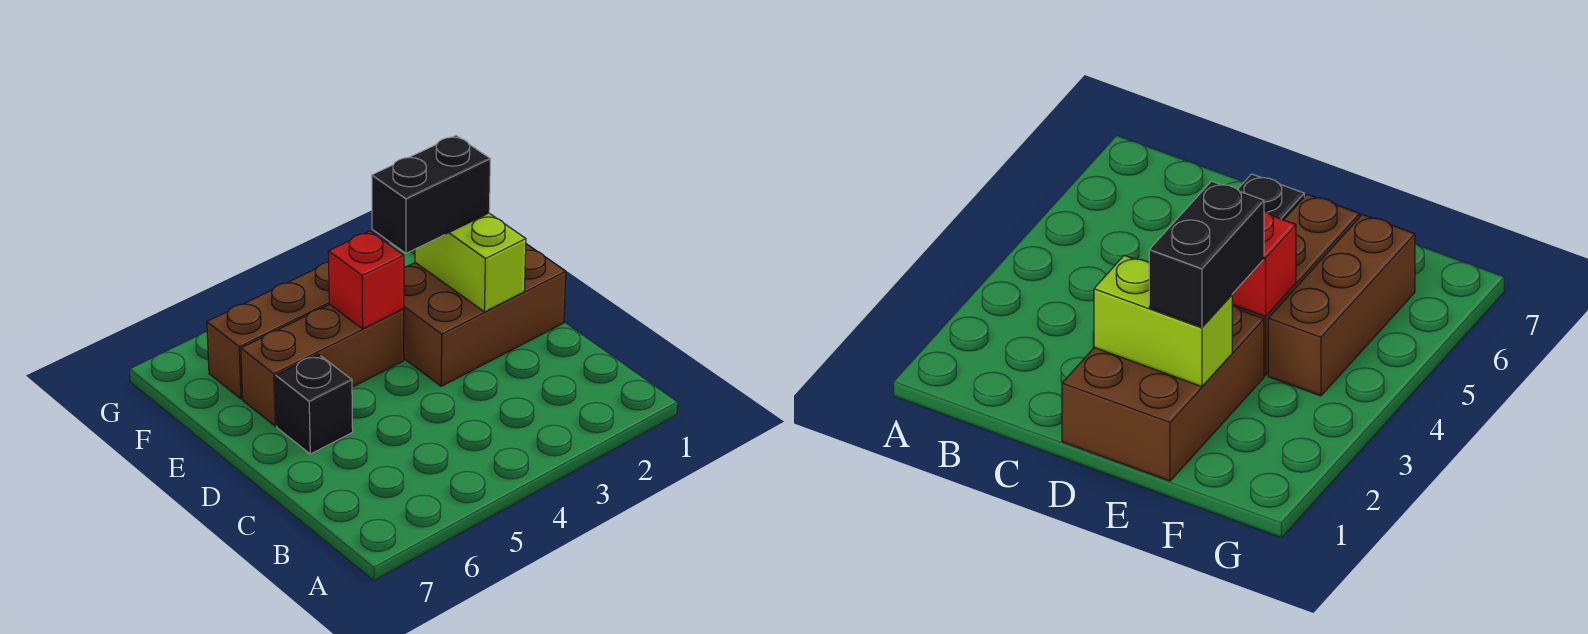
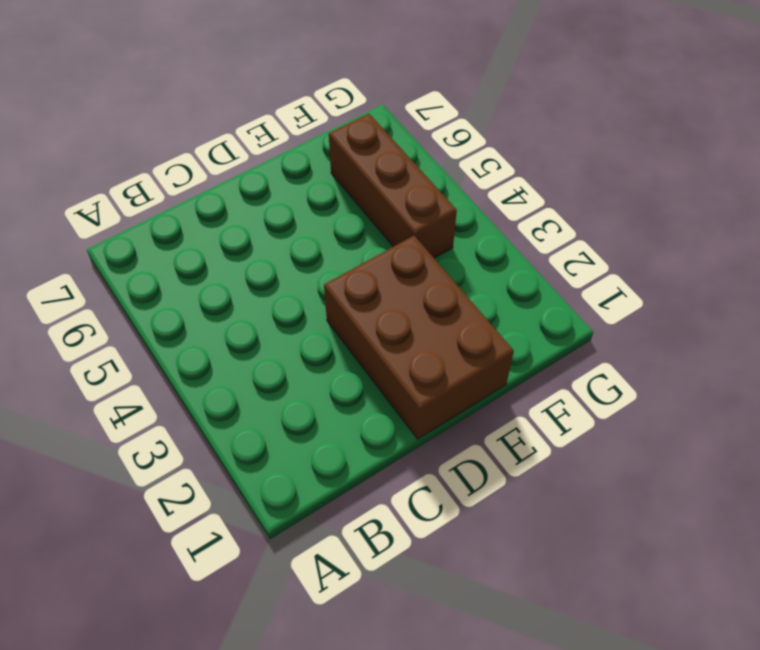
none -> black 1x1 brick [276,354,353,454]
none -> brown 1x3 brick [241,305,404,426]

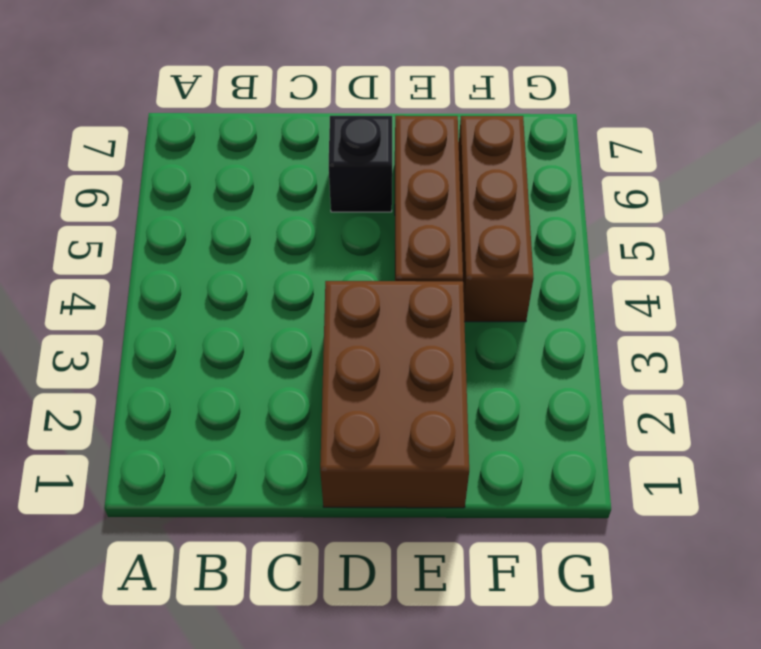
none -> lime 1x2 brick [415,213,526,312]
none -> red 1x1 brick [328,231,404,329]

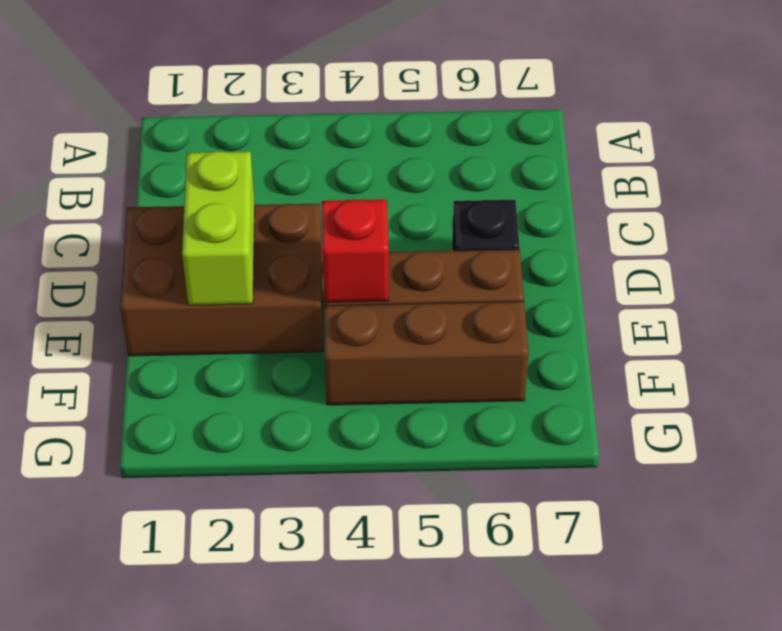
none -> black 1x2 brick [372,136,490,253]

